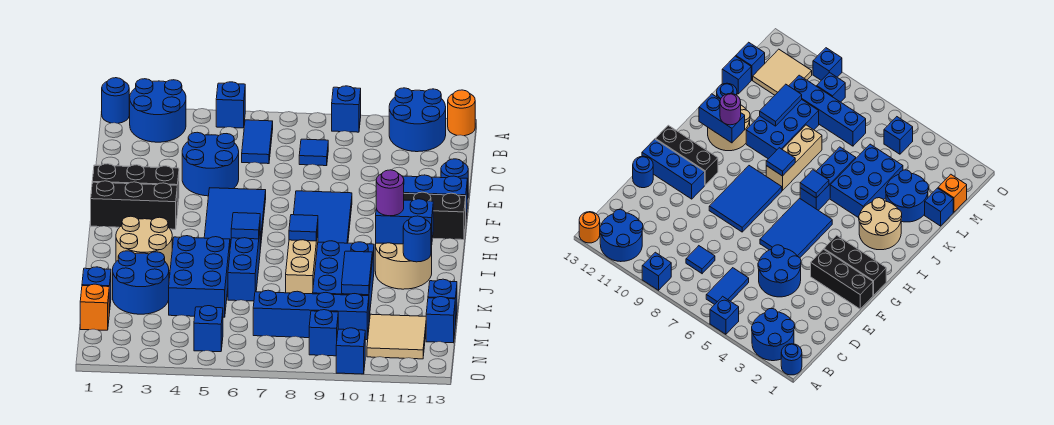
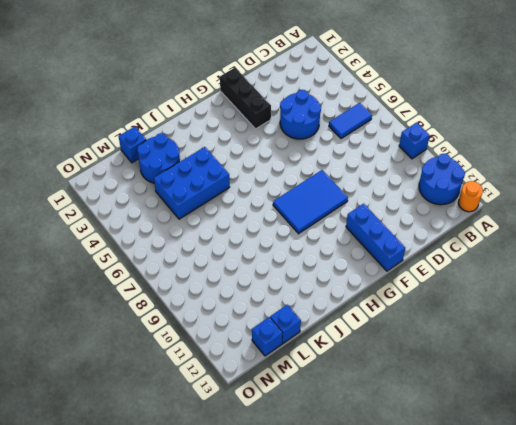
none -> blue 1x1 round brick [102,78,129,123]
none -> blue 2x2 round brick [129,79,186,142]
none -> blue 1x1 brick [216,82,245,128]
none -> blue 1x1 tile [299,139,328,166]

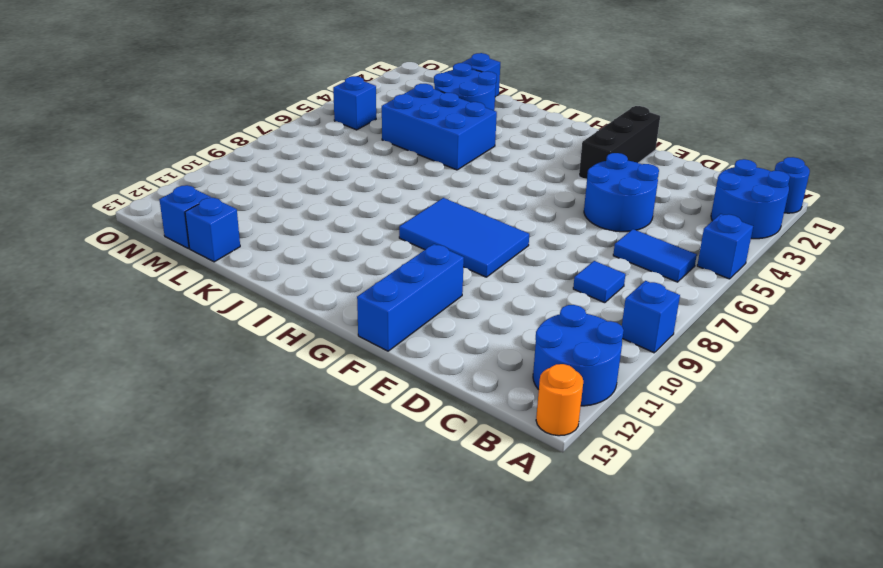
none -> blue 1x1 round brick [441,159,468,199]
none -> blue 2x3 tile [204,188,266,249]
none -> black 1x3 brick [91,181,177,229]
none -> black 1x3 brick [404,192,466,240]

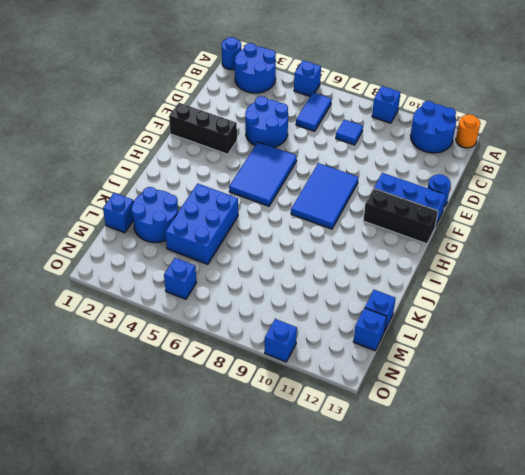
none -> black 1x3 brick [91,181,177,229]
none -> tan 2x2 round brick [116,216,172,270]
none -> blue 1x3 brick [228,232,260,301]
none -> tan 1x3 brick [286,231,318,294]

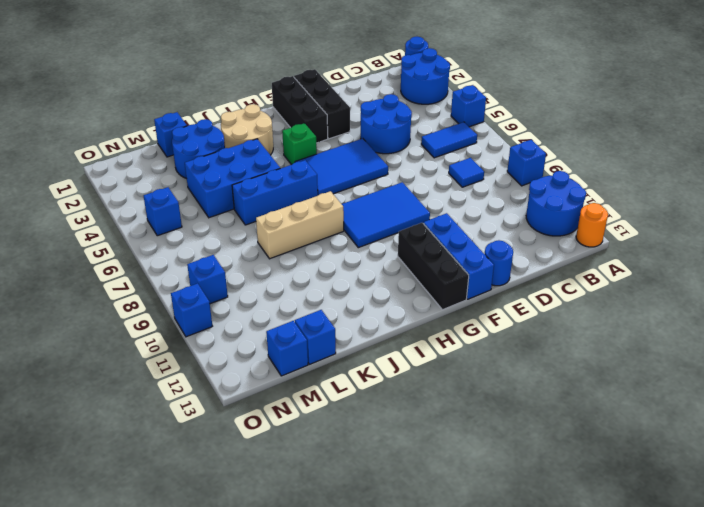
green 1x1 brick [282,123,317,165] -> none
none -> tan 2x2 round brick [375,243,432,289]
none -> blue 2x3 brick [313,241,374,317]
none -> orange 1x1 brick [80,284,109,330]
none -> blue 1x4 brick [253,290,369,340]

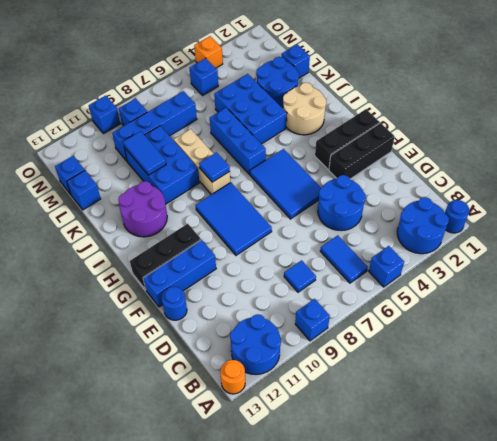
purple 2x2 round brick [118,181,167,237] -> tan 2x2 round brick [375,243,432,289]
orange 1x1 brick [194,36,223,68] -> orange 1x1 brick moved to [80,284,109,330]
none -> tan 2x2 tile [367,314,426,359]
none -> blue 1x1 tile [231,213,260,239]
none -> blue 1x2 brick [376,199,433,245]
none -> blue 1x1 round brick [403,216,431,262]

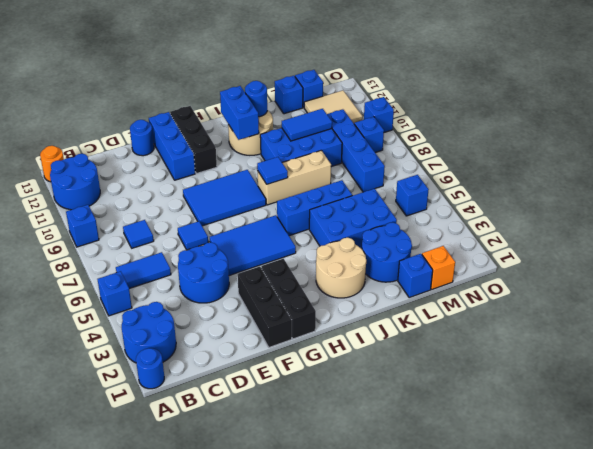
blue 1x1 tile [178,221,208,250] -> blue 1x1 tile moved to [231,213,260,239]
none -> purple 1x1 round brick [376,170,404,216]

